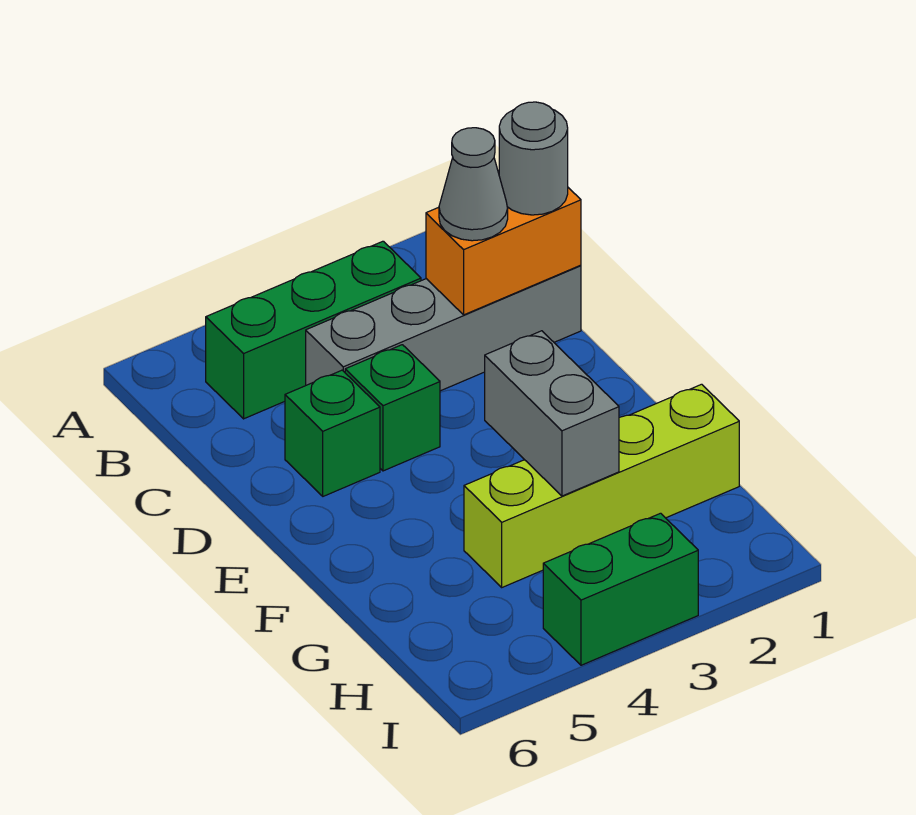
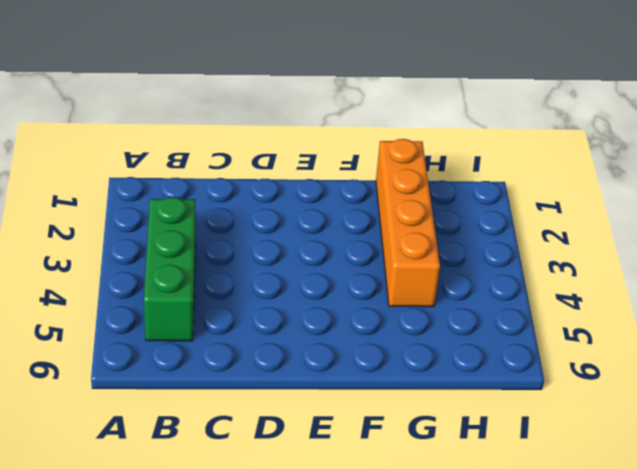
orange 1x4 brick [376,139,440,307] -> lime 1x4 brick [464,384,739,587]
none -> grey 1x4 brick [306,265,581,391]
none -> green 1x1 brick [345,345,440,471]

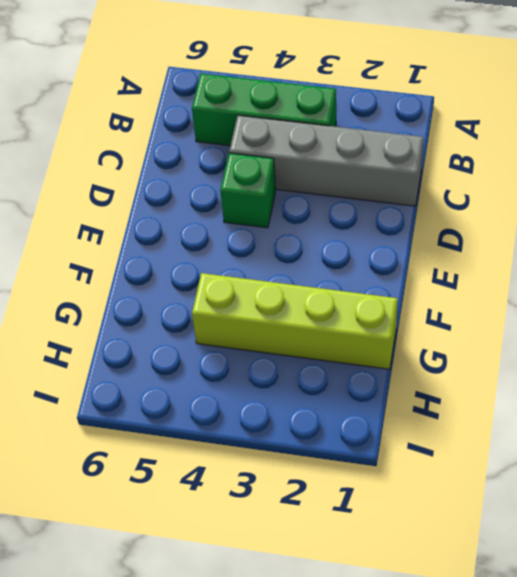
none -> green 1x1 brick [285,370,380,496]
none -> green 1x2 brick [543,513,698,665]

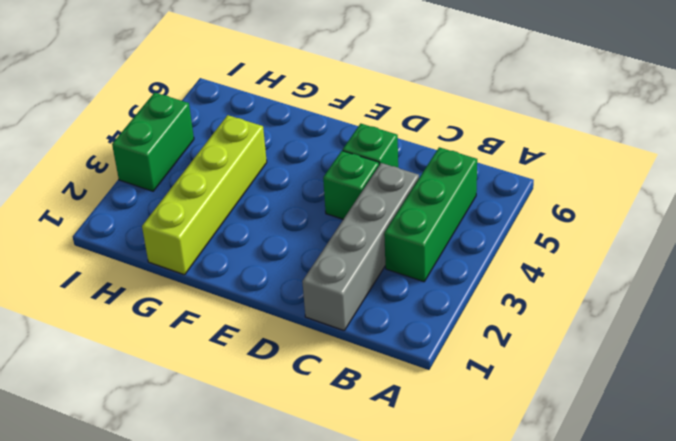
none -> orange 1x2 brick [426,188,581,315]
none -> grey 1x2 brick [485,331,619,496]

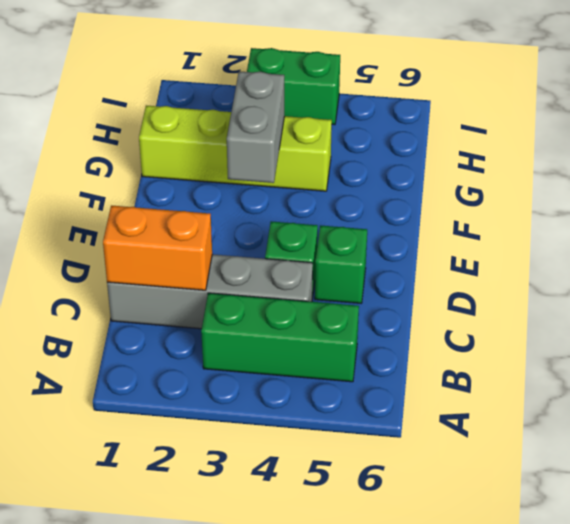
none -> grey 1x1 round brick [499,102,568,215]
none -> grey 1x1 cone [439,128,508,241]

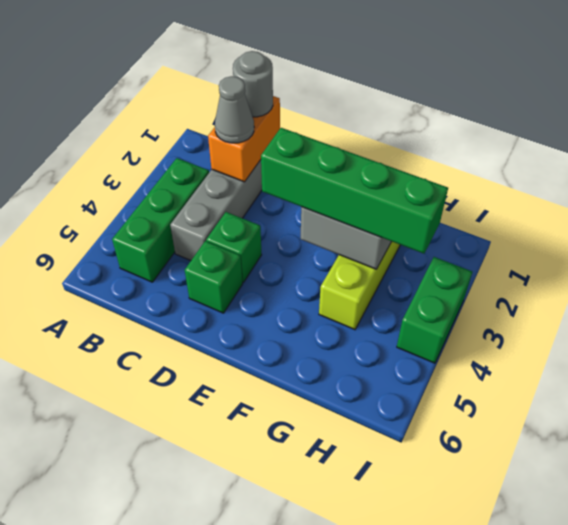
green 1x4 brick [261,128,448,254] -> none

